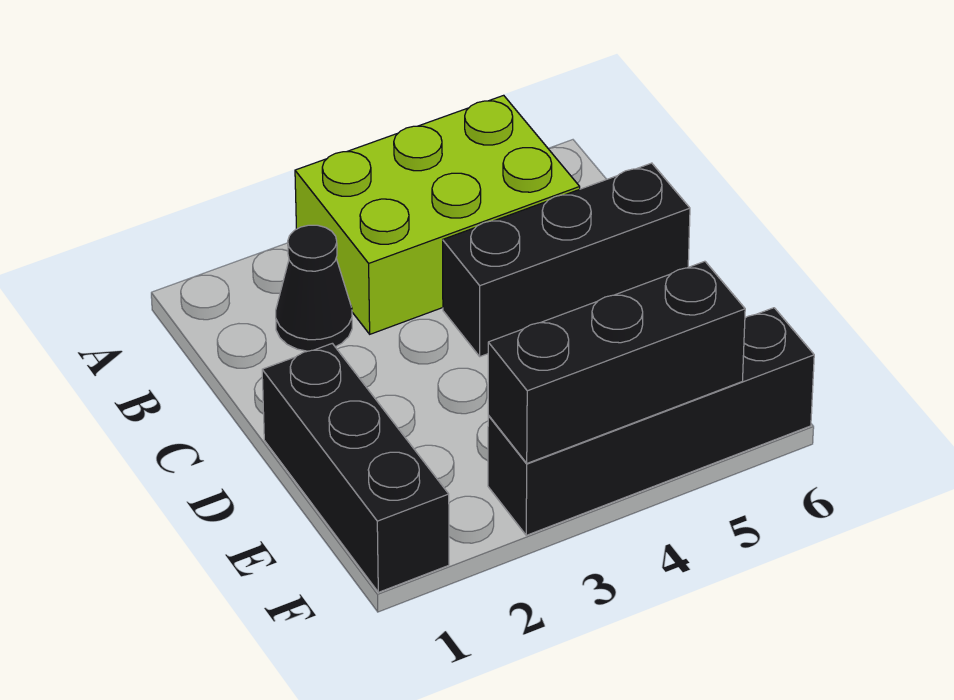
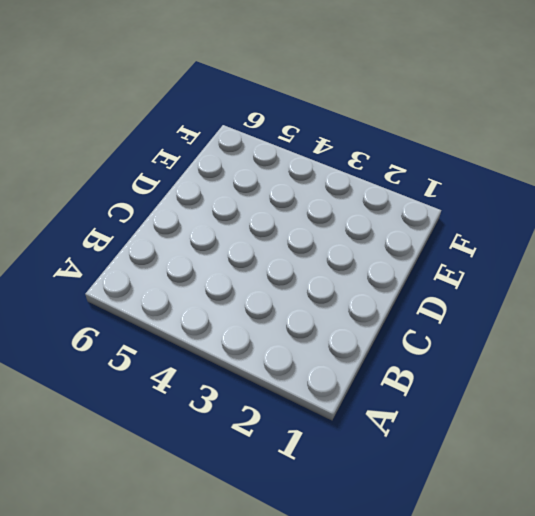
none -> lime 2x3 brick [295,95,580,334]
none -> black 1x1 cone [276,225,352,351]

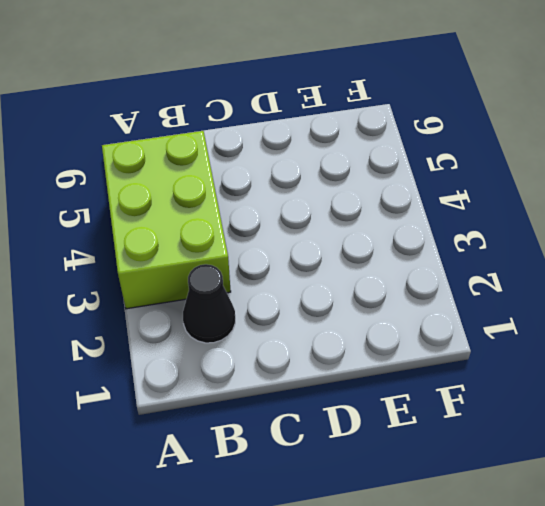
none -> black 1x3 brick [443,163,690,357]
none -> black 1x3 brick [262,343,449,592]

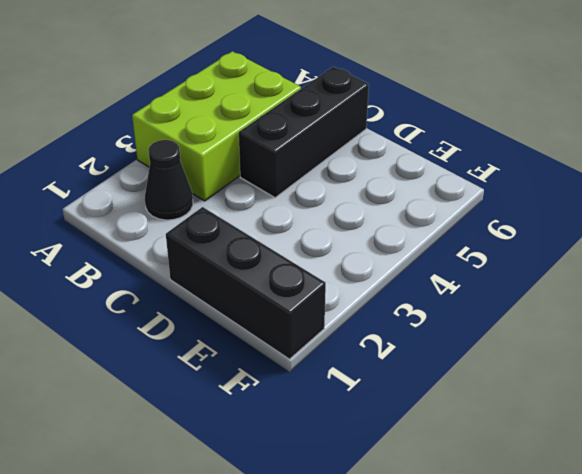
none -> black 1x4 brick [488,308,814,535]
none -> black 1x3 brick [488,261,745,463]

